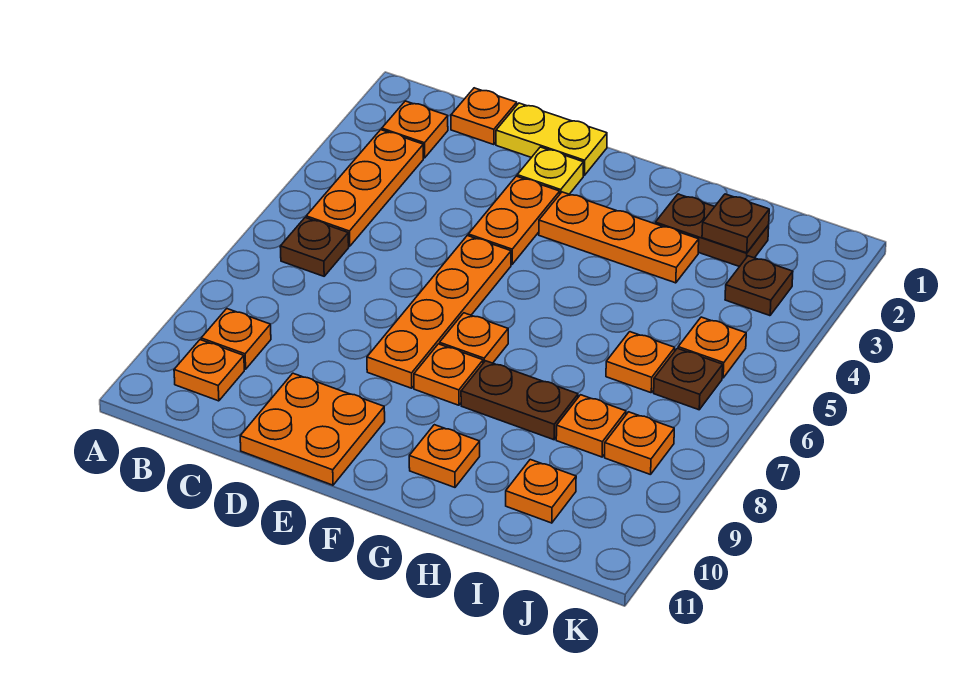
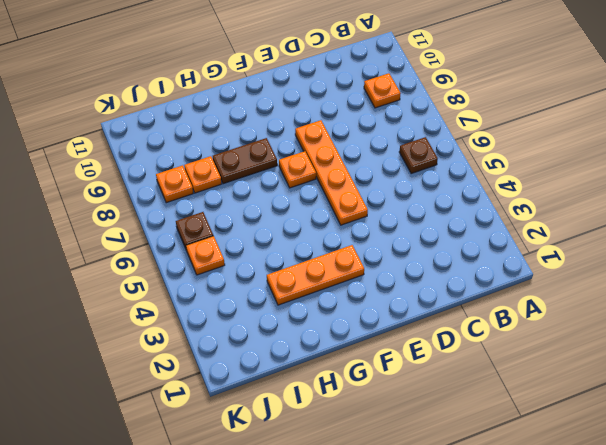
none -> orange 1x1 plate [382,101,448,158]
none -> orange 1x3 plate [306,130,423,246]
none -> orange 1x1 plate [174,340,244,401]

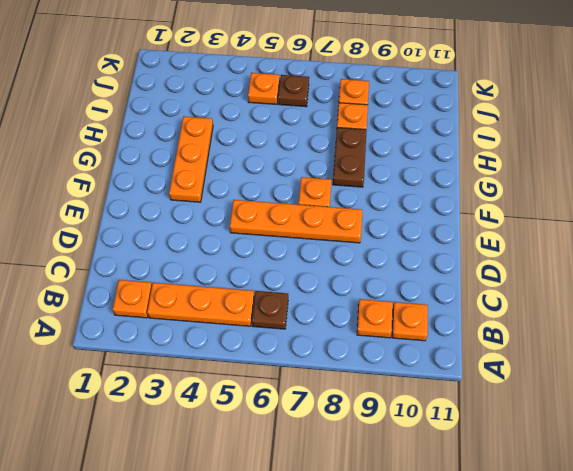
none -> orange 1x1 plate [451,88,517,145]
none -> yellow 1x2 plate [496,103,607,175]
none -> orange 2x2 plate [240,373,385,485]

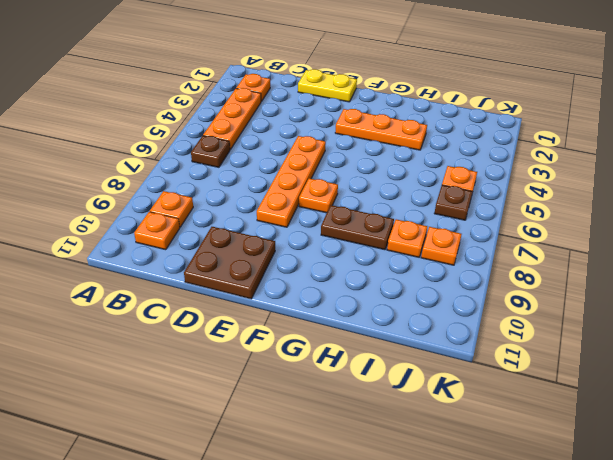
brown 2x2 plate [184,227,275,299] -> orange 2x2 plate [240,373,385,485]
none -> orange 1x1 plate [451,88,517,145]
none -> yellow 1x1 plate [517,147,584,194]
none -> orange 1x2 plate [468,176,560,264]

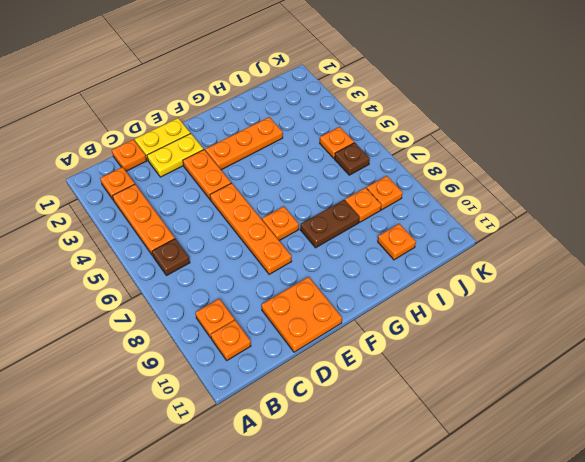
yellow 1x2 plate [147,133,204,177] -> yellow 1x1 plate [517,147,584,194]
none -> orange 1x1 plate [414,344,483,405]
none -> orange 1x1 plate [409,425,480,487]
none -> brown 1x2 plate [655,194,769,267]

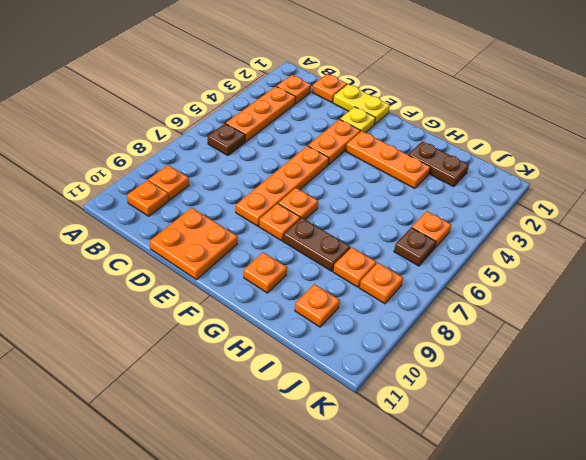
none -> orange 1x1 plate [606,332,675,393]
none -> brown 1x1 plate [725,256,793,316]
none -> brown 1x1 plate [702,194,769,253]

